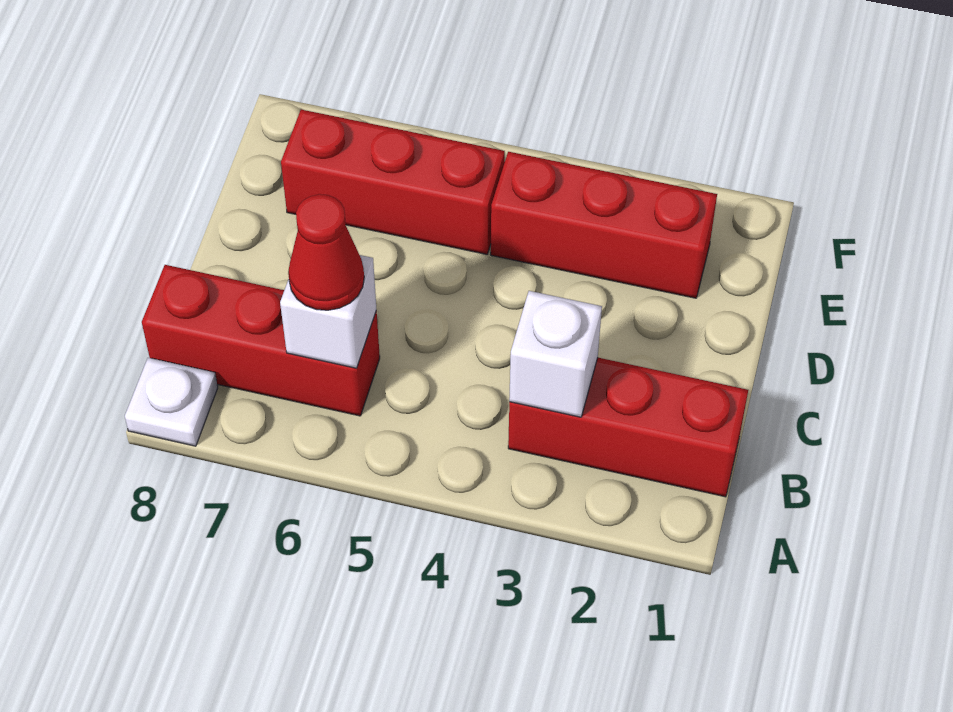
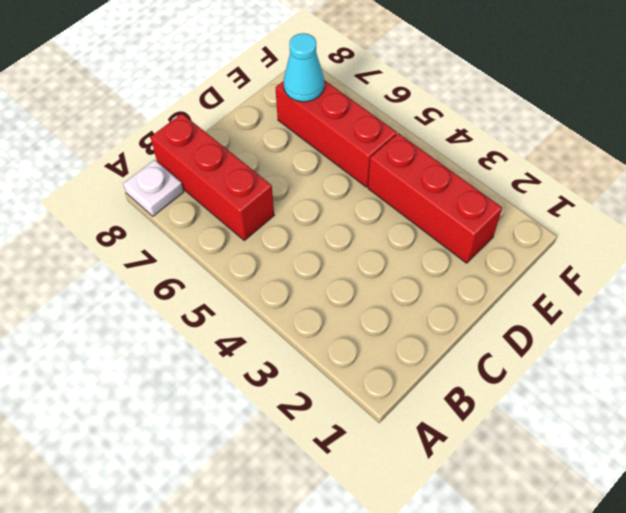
cyan 1x1 cone [284,33,324,102] -> none
none -> red 1x3 brick [508,358,748,497]
none -> white 1x1 brick [509,291,602,417]

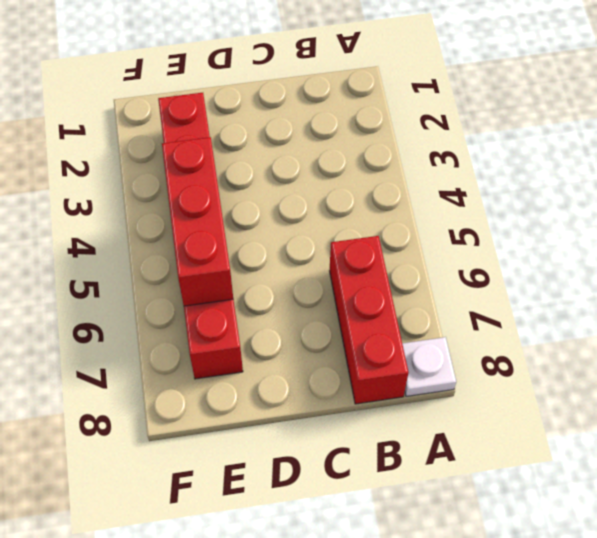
red 1x3 brick [162,137,233,306] -> red 1x3 brick moved to [508,358,748,497]
none -> white 1x1 brick [509,291,602,417]
none -> white 1x1 brick [280,255,377,368]

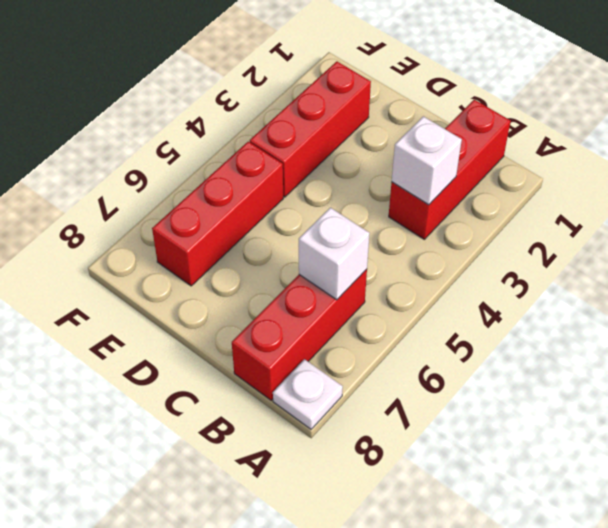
none -> red 1x1 cone [288,194,364,310]

